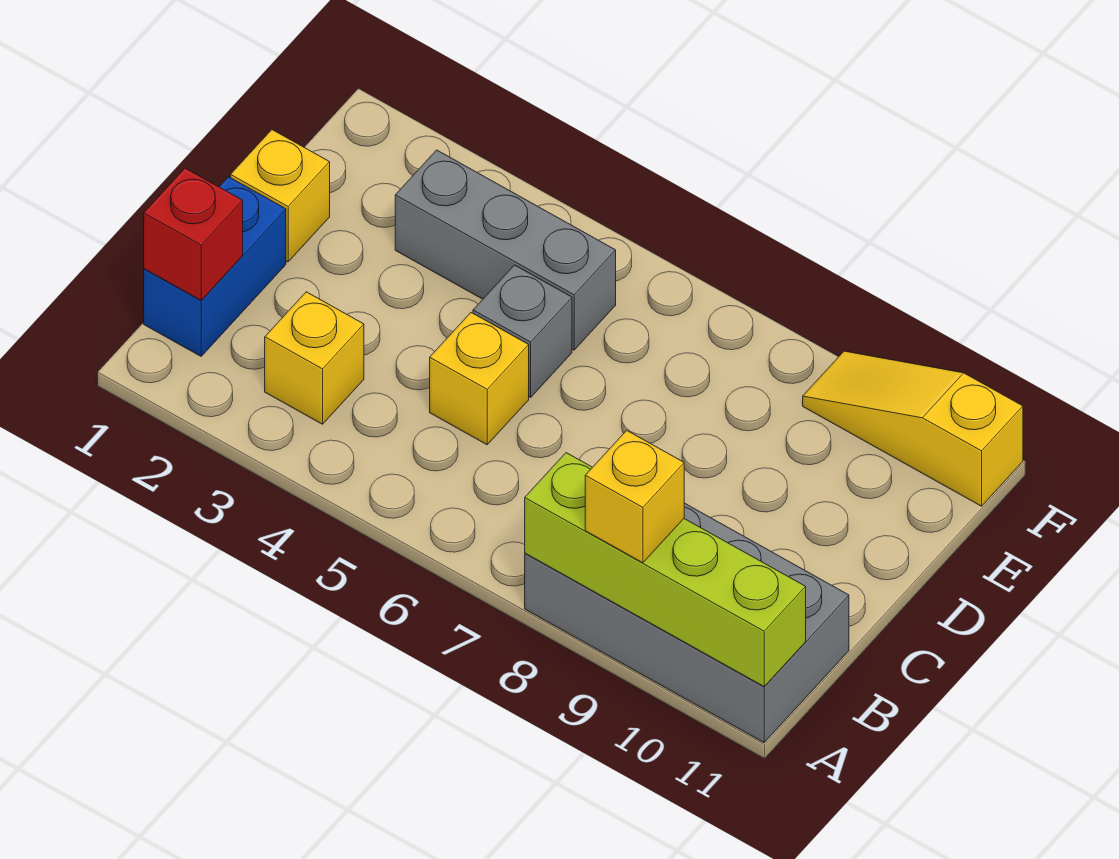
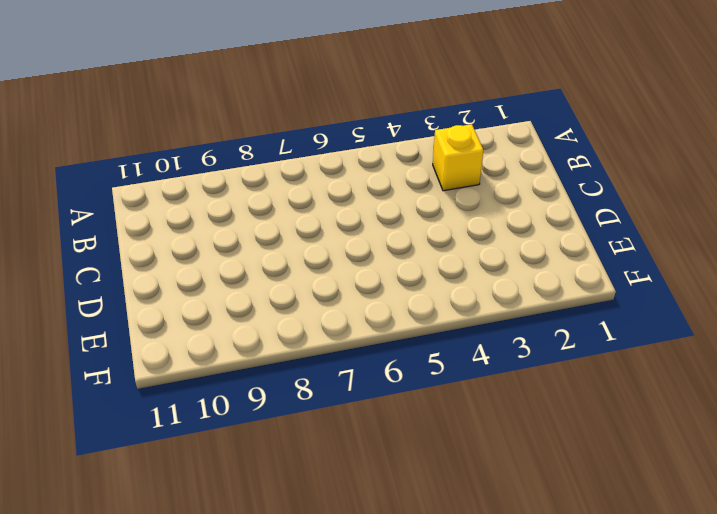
none -> grey 2x4 brick [525,503,849,743]
none -> blue 1x2 brick [144,177,286,356]

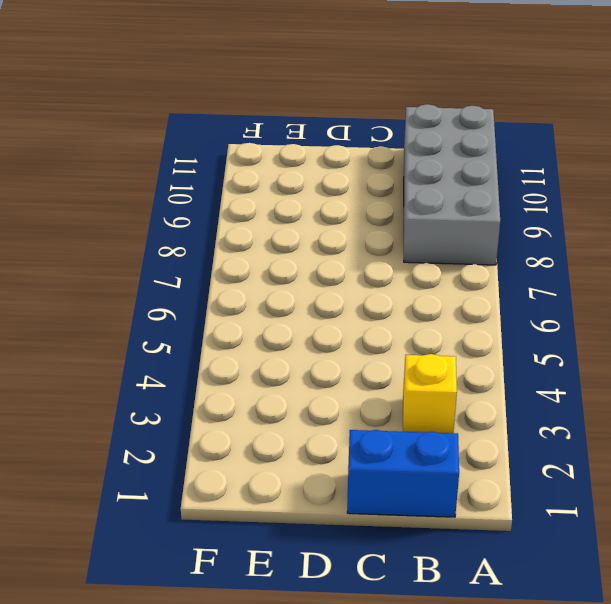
none -> yellow 1x1 brick [430,313,529,445]
none -> yellow 1x1 brick [230,130,330,262]

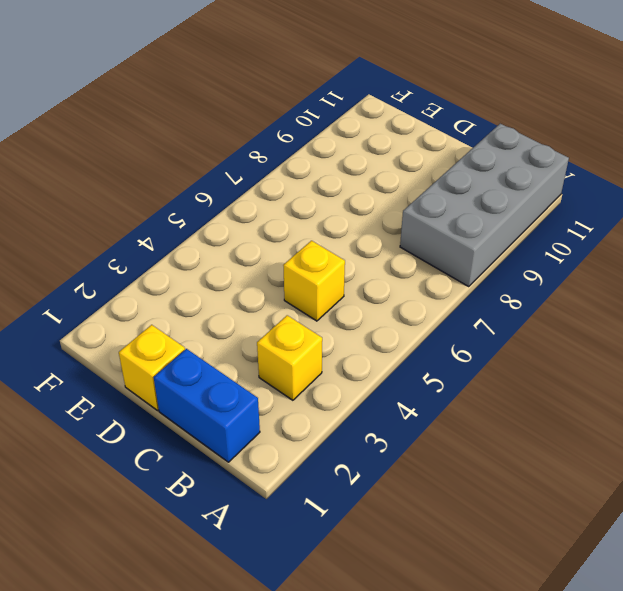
none -> grey 1x1 brick [473,265,572,397]
none -> grey 1x3 brick [395,150,616,350]

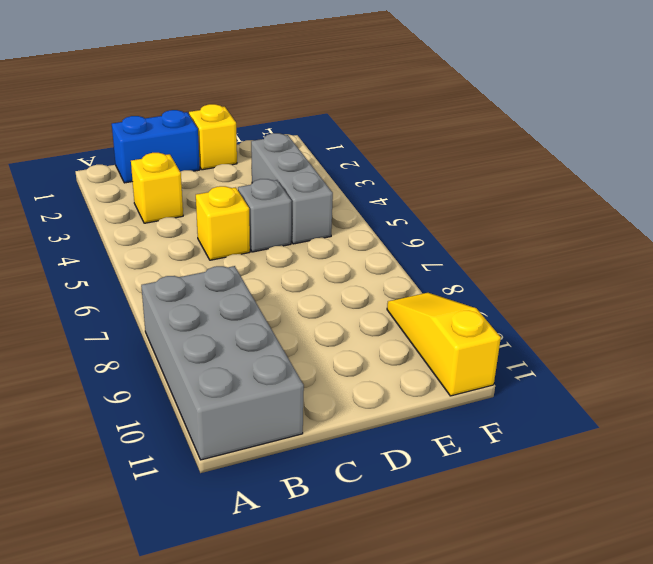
none -> lime 1x4 brick [525,453,806,687]
none -> red 1x1 brick [144,168,243,300]

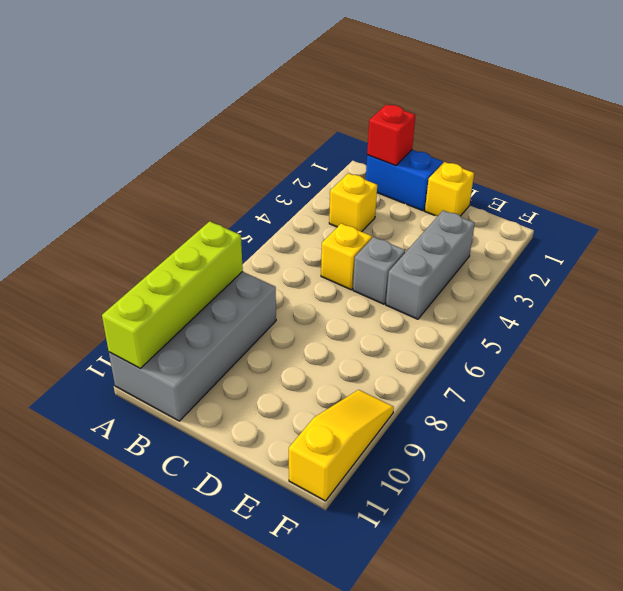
none -> yellow 1x1 brick [585,430,684,563]

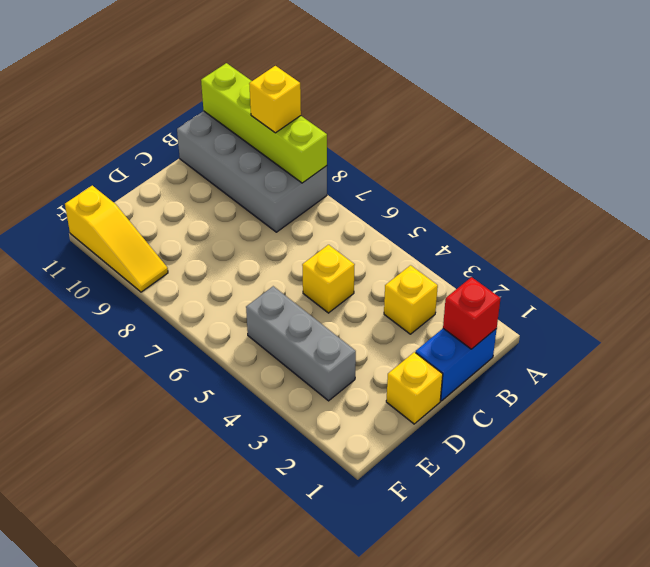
none -> grey 1x1 brick [473,265,572,397]

